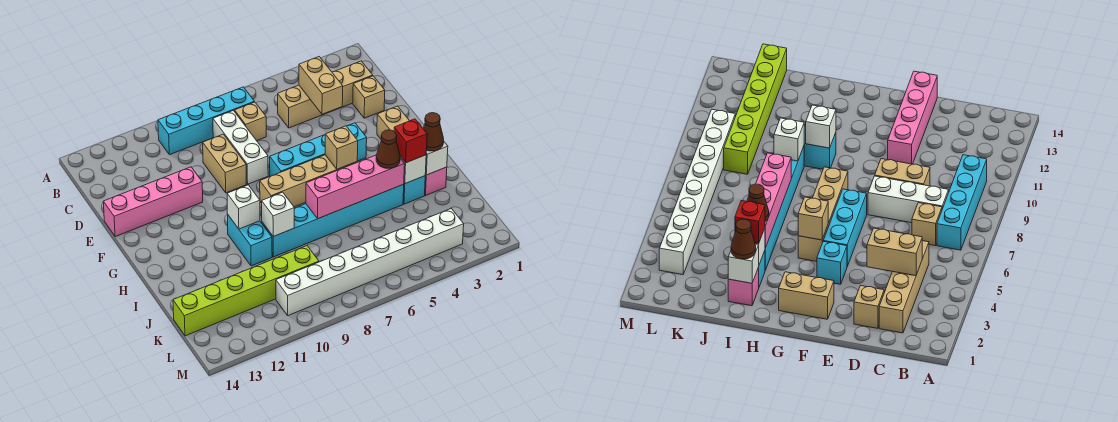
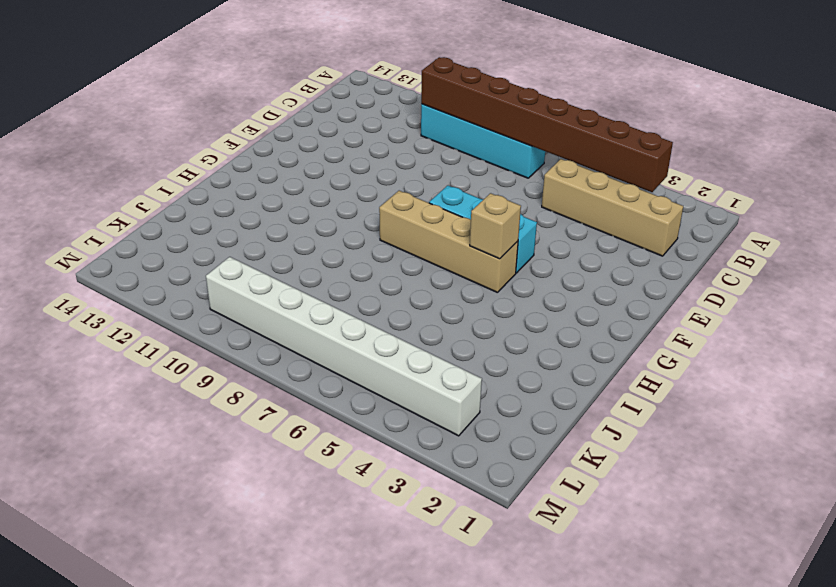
brown 1x8 brick [421,57,673,192] -> none
none -> tan 1x1 brick [235,102,266,141]
none -> white 1x3 brick [213,110,268,184]
none -> tan 1x1 brick [353,76,385,118]

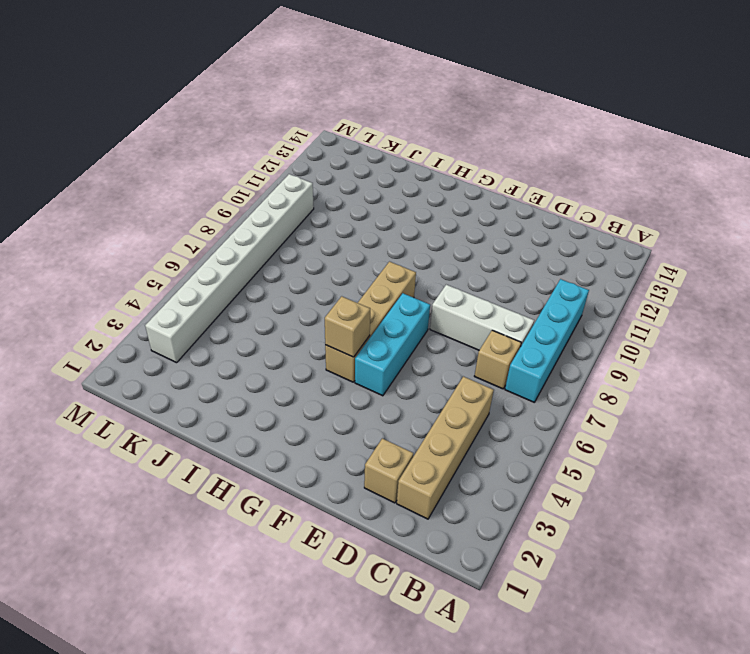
none -> tan 1x2 brick [203,134,246,193]
none -> pink 1x4 brick [103,167,203,237]
none -> tan 1x2 brick [377,106,409,139]

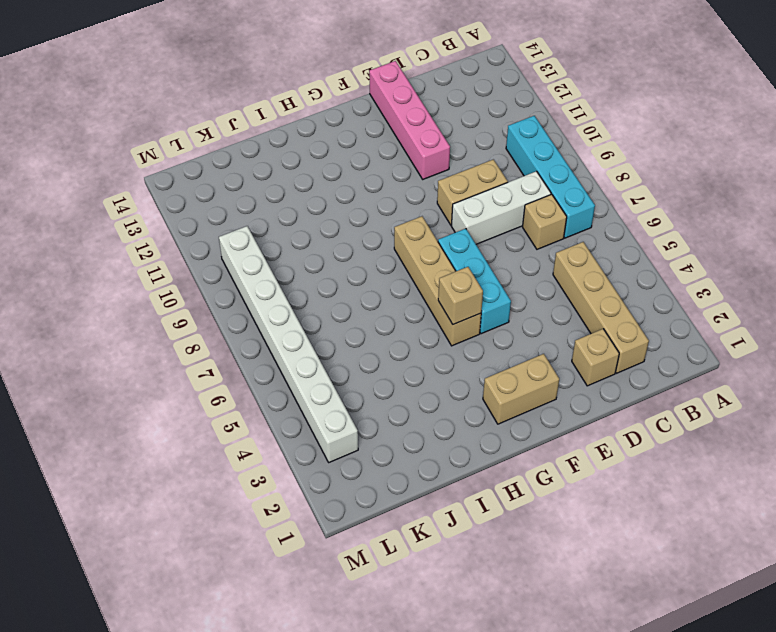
none -> cyan 1x1 brick [347,123,367,161]
none -> cyan 1x2 brick [228,215,272,266]
none -> pink 1x1 brick [425,167,447,195]

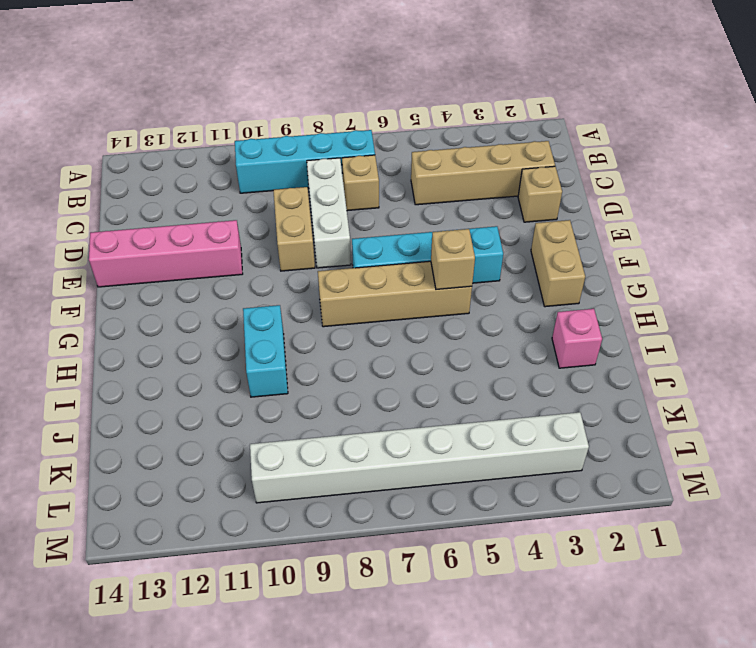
none -> cyan 1x1 brick [403,176,425,204]
none -> cyan 1x6 brick [262,185,404,257]
none -> lime 1x6 brick [173,246,319,336]

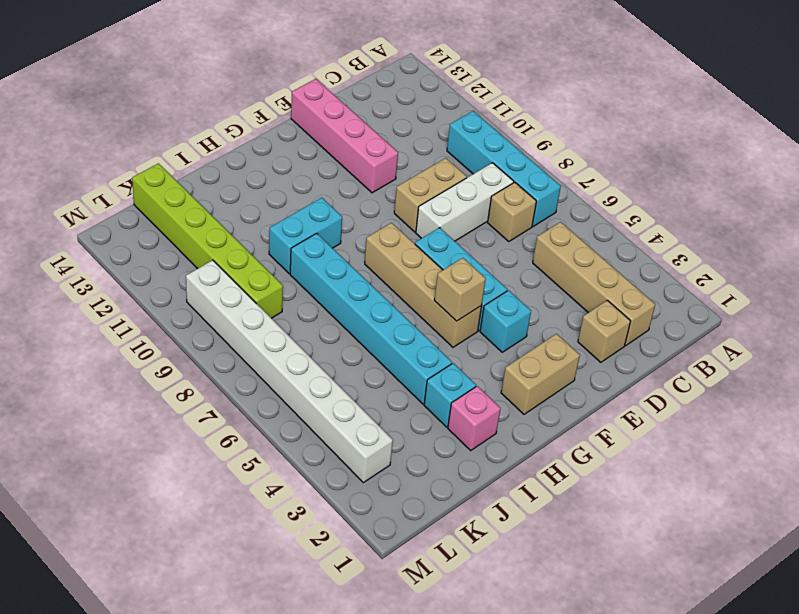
none -> tan 1x2 brick [299,57,343,114]
none -> white 1x1 brick [227,185,260,229]
none -> white 1x1 brick [425,142,448,175]

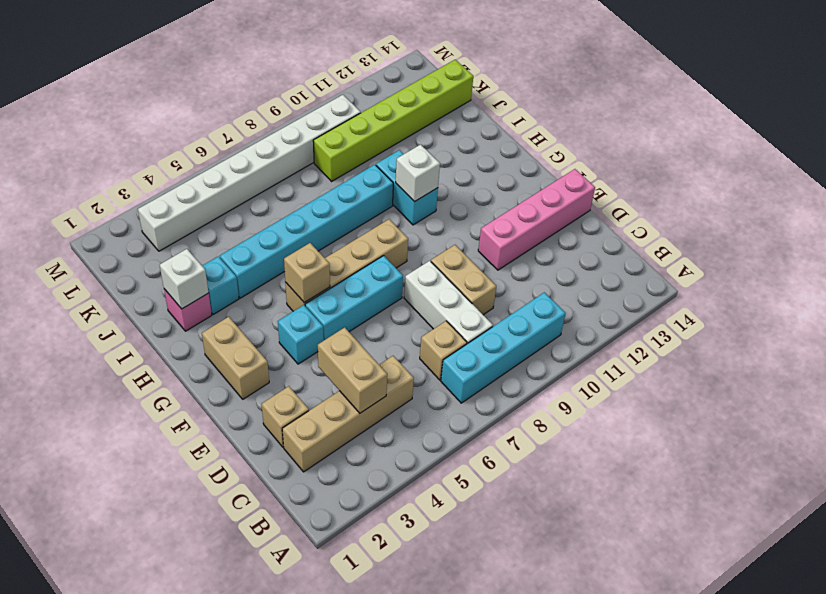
none -> white 1x1 brick [400,155,426,184]
none -> pink 1x4 brick [306,155,405,219]
none -> white 1x1 brick [262,192,294,237]

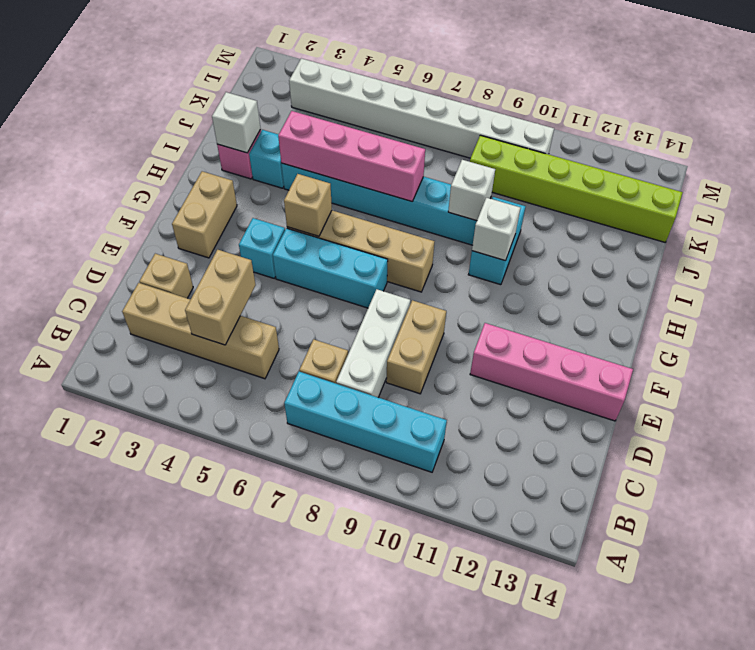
none -> white 1x1 brick [400,155,426,184]
none -> brown 1x1 cone [423,113,444,151]
none -> red 1x1 brick [394,119,427,163]

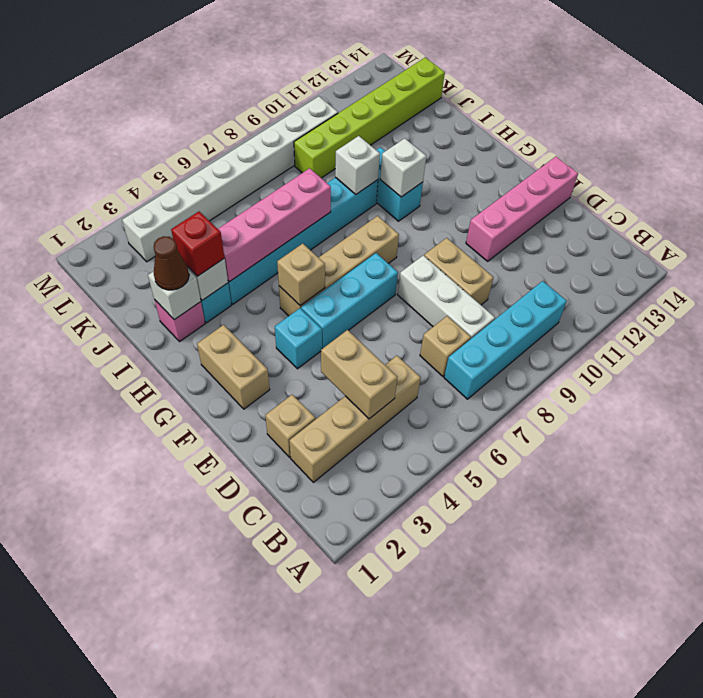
none -> brown 1x1 cone [376,130,400,168]

